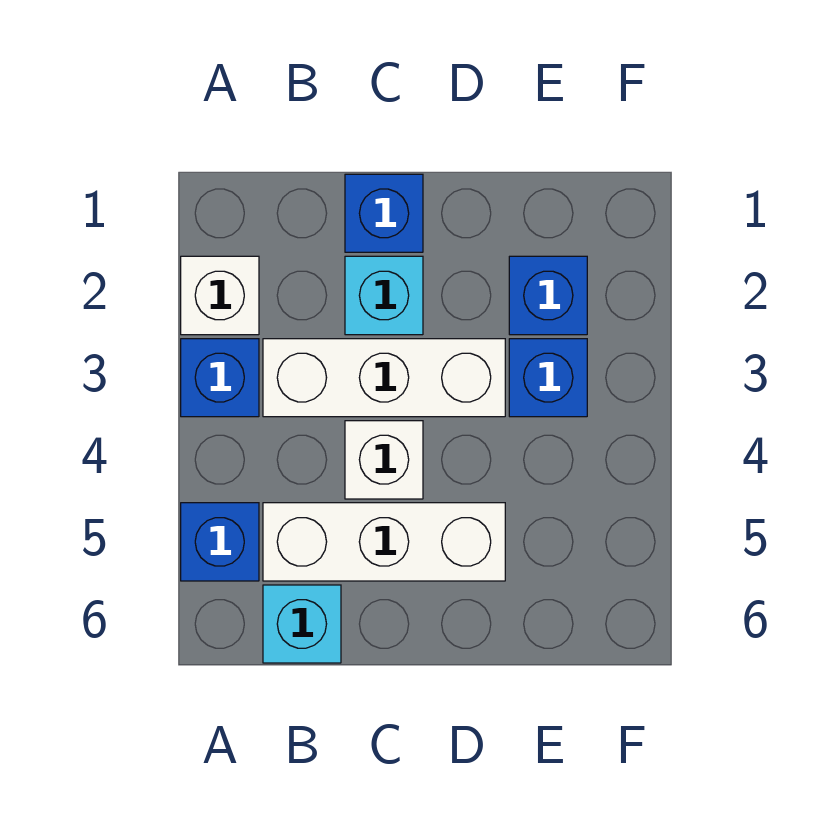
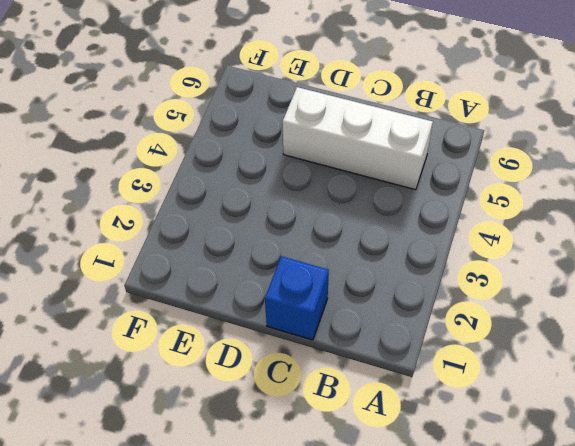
none -> white 1x1 brick [181,256,259,335]
none -> blue 1x1 brick [181,339,259,417]

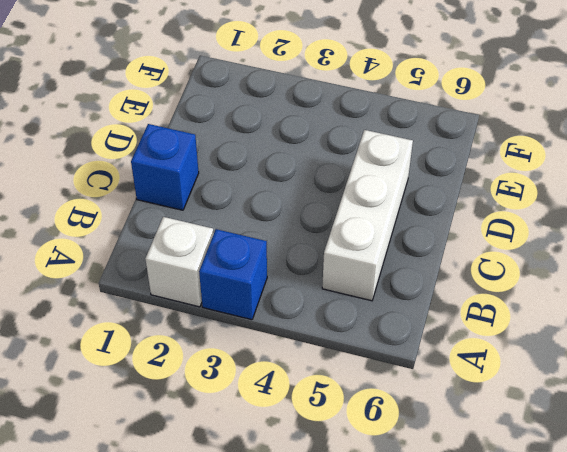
none -> blue 1x1 brick [181,503,259,581]
none -> white 1x3 brick [263,339,505,417]

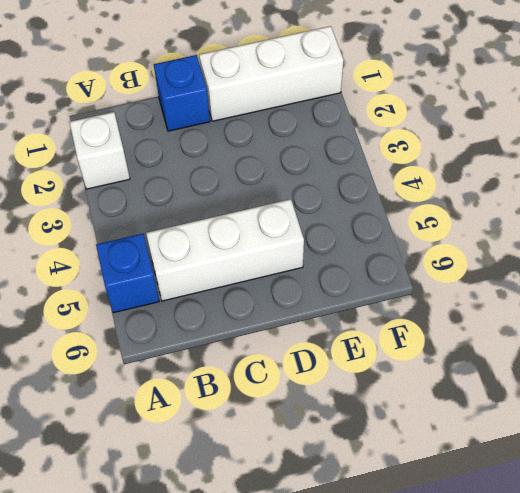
white 1x3 brick [199,26,344,121] -> white 1x3 brick moved to [263,339,505,417]
none -> blue 1x1 brick [181,339,259,417]
none -> cyan 1x1 brick [263,585,341,663]

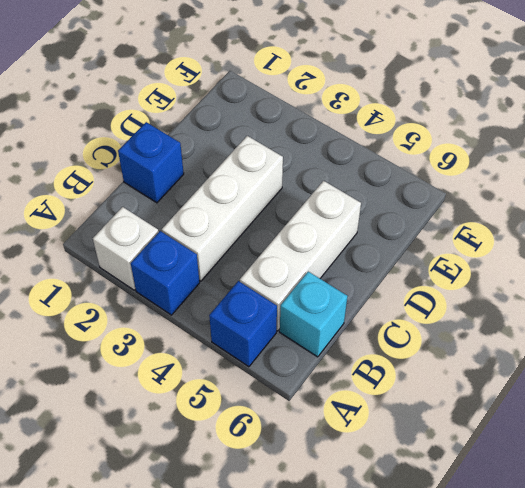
none -> cyan 1x1 brick [345,256,423,335]
none -> white 1x1 brick [345,421,423,499]

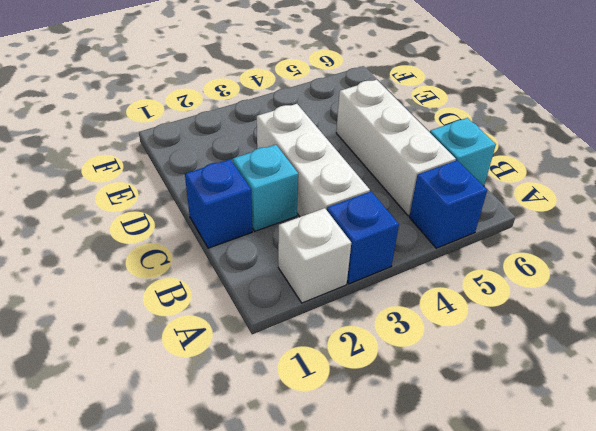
none -> white 1x1 brick [345,421,423,499]
none -> blue 1x1 brick [509,256,587,335]

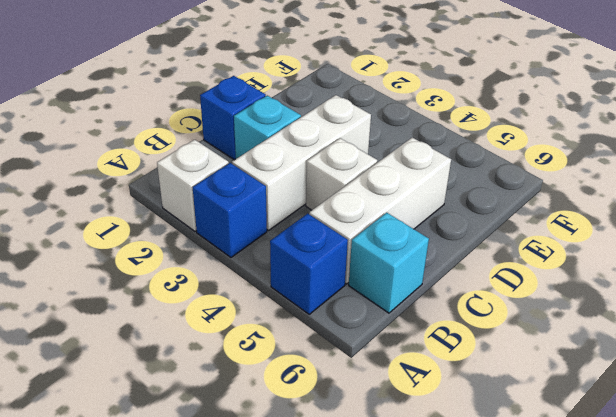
none -> blue 1x1 brick [509,256,587,335]
none -> blue 1x1 brick [509,339,587,417]

